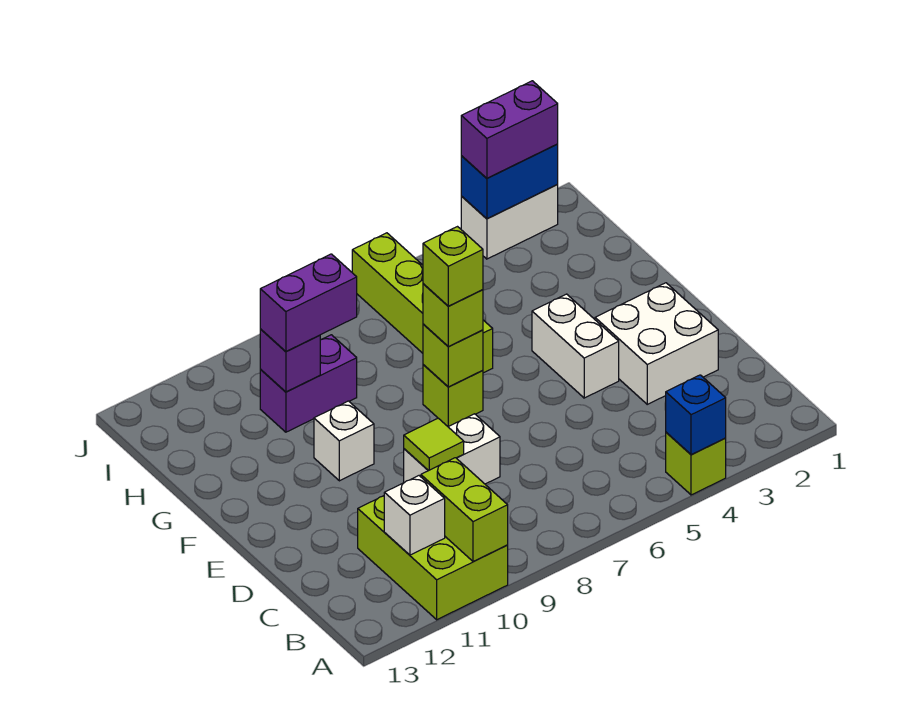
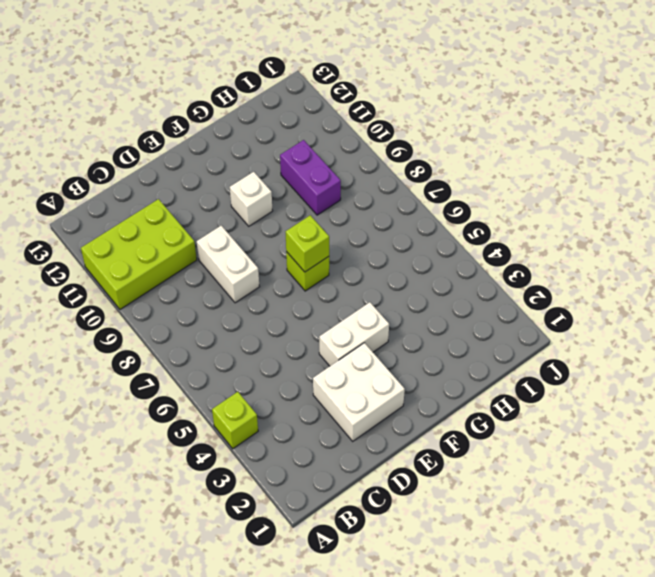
none -> lime 1x4 brick [352,233,493,373]
none -> white 1x2 brick [461,185,558,259]
none -> blue 1x1 brick [666,375,726,455]

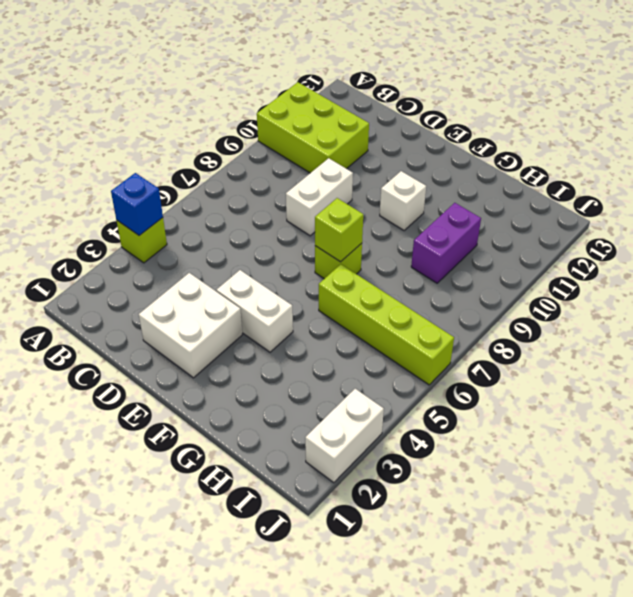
none -> lime 1x2 brick [421,458,508,561]
none -> white 1x1 brick [384,476,445,555]
none -> lime 1x1 tile [404,418,464,471]

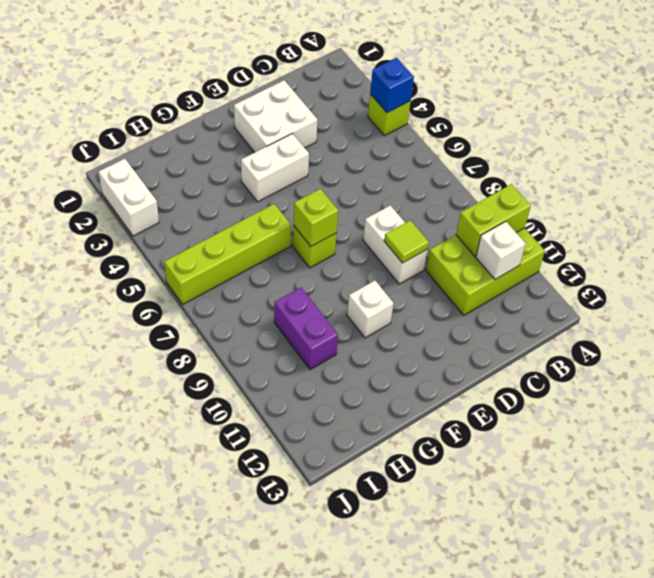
none -> purple 1x1 brick [260,329,320,392]
none -> blue 1x2 brick [461,144,558,219]
none -> lime 1x1 brick [423,284,483,347]

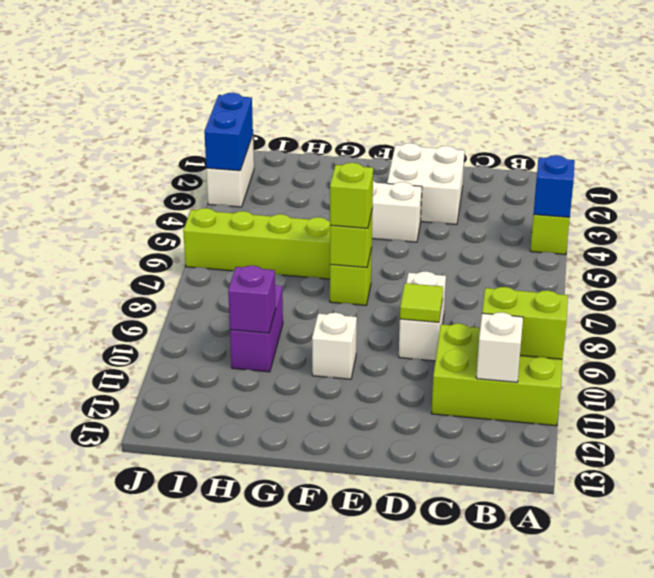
none -> purple 1x2 brick [260,254,357,352]
none -> purple 1x2 brick [461,81,558,178]
none -> lime 1x1 brick [423,227,483,306]

